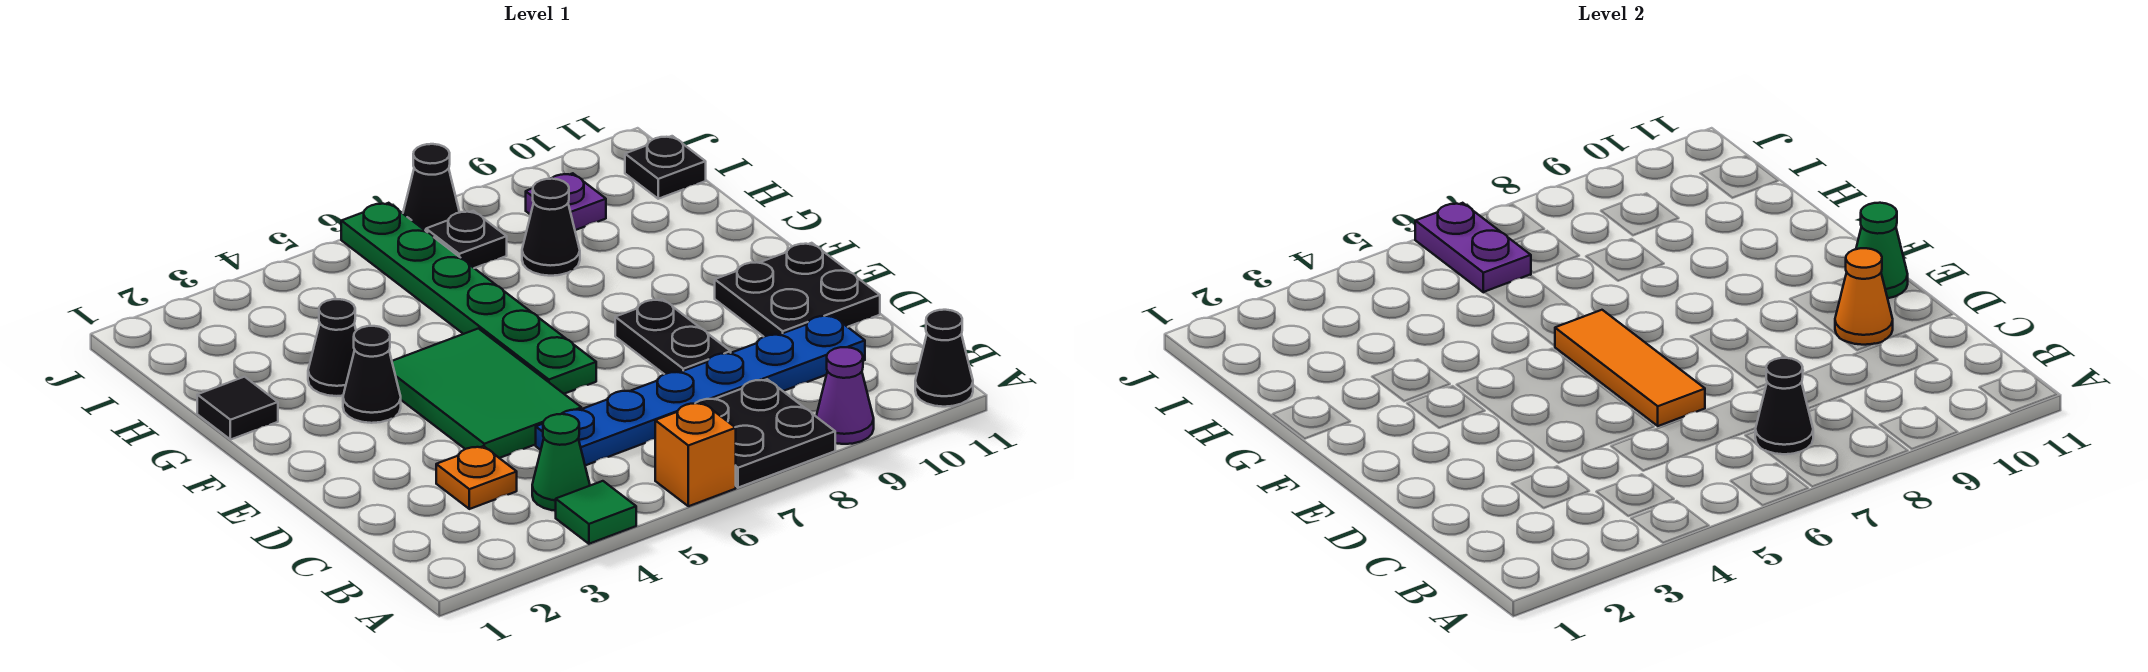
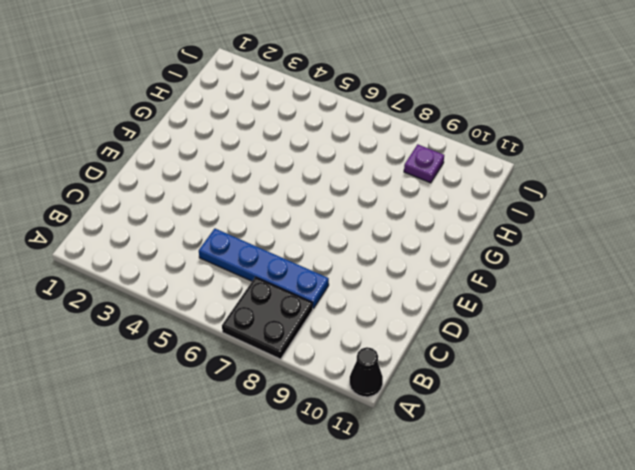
blue 1x4 plate [199,229,329,309] -> blue 1x6 plate [536,315,865,466]
none -> green 1x1 tile [556,481,636,544]
none -> orange 1x1 brick [655,402,736,506]
none -> purple 1x1 cone [816,347,874,444]

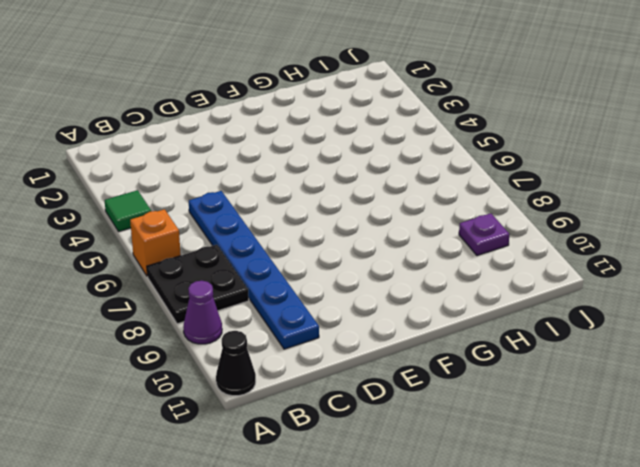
none -> green 1x1 cone [532,414,590,511]
none -> orange 1x1 plate [436,446,517,509]
none -> green 2x3 tile [392,329,581,458]

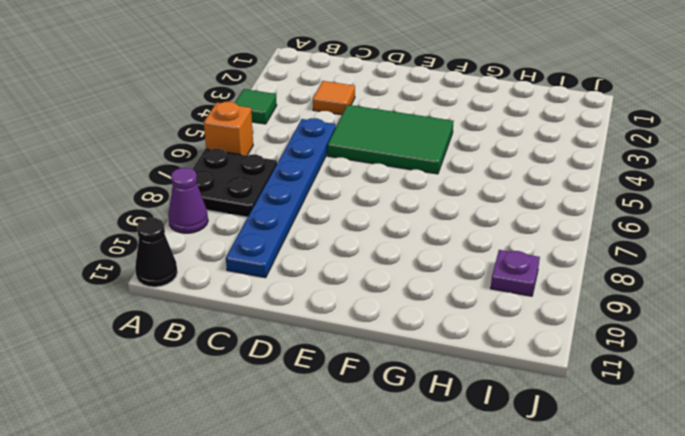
orange 1x1 tile [313,81,355,115] -> orange 1x1 plate [436,446,517,509]
none -> green 1x1 cone [532,414,590,511]
none -> black 1x2 plate [615,299,731,374]
none -> black 2x2 plate [715,243,880,337]

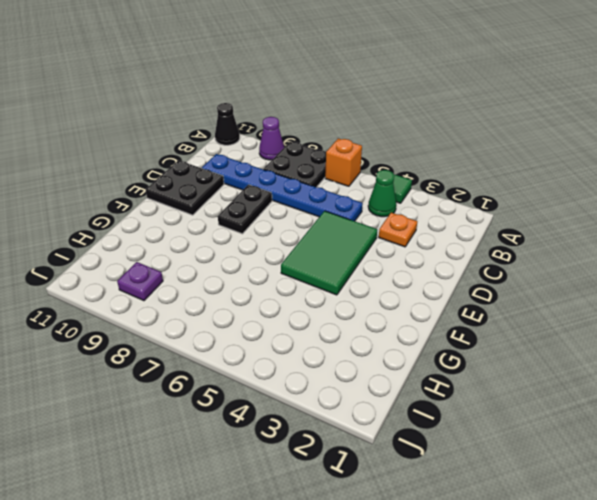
none -> green 1x6 plate [341,203,596,394]
none -> black 1x1 cone [343,326,401,423]
none -> black 1x1 tile [197,377,278,440]

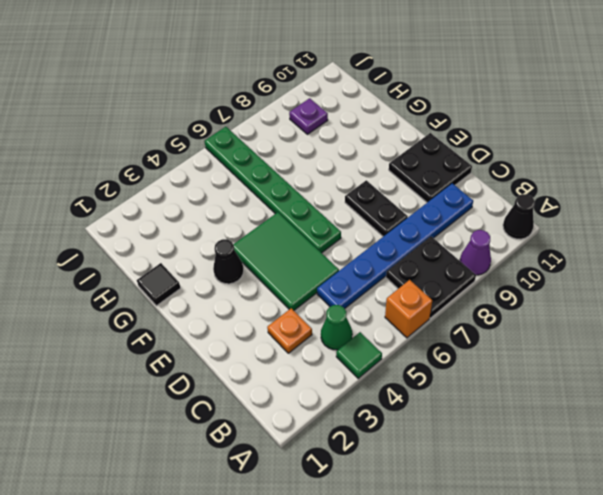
none -> black 1x1 cone [308,299,356,396]
none -> black 1x1 cone [522,179,580,276]
none -> black 1x1 plate [426,211,507,268]

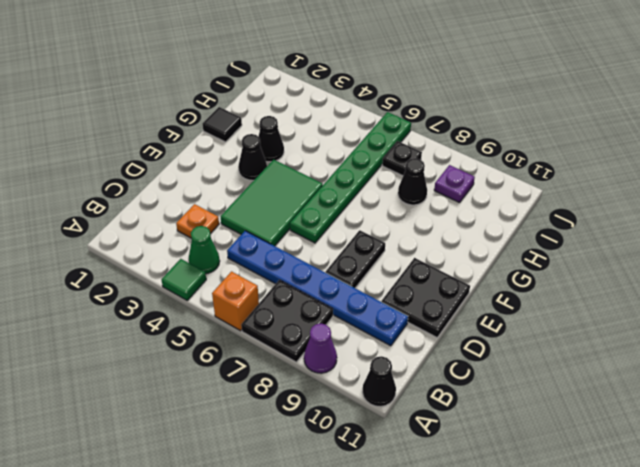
none -> black 1x1 plate [625,136,706,199]
none -> black 1x1 cone [403,144,460,231]
none -> black 1x1 cone [1755,358,1813,454]

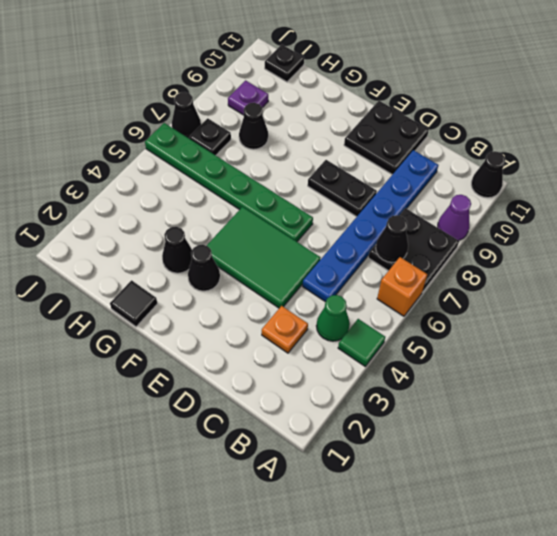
none -> orange 1x3 tile [1555,310,1705,426]
none -> orange 1x1 cone [1835,248,1893,345]
none -> green 1x1 cone [1856,203,1908,298]

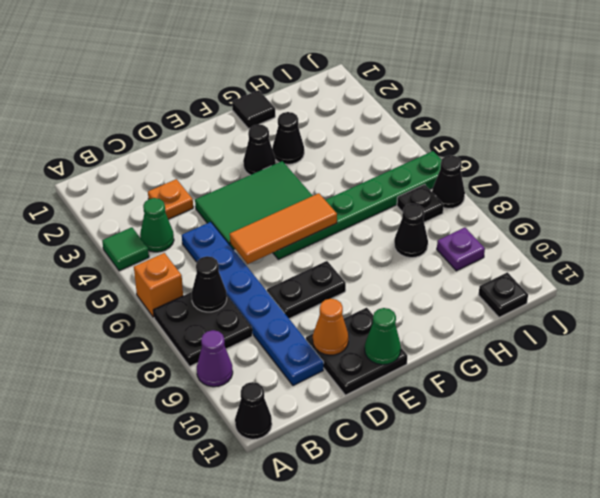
none -> purple 1x2 plate [1415,203,1531,292]

